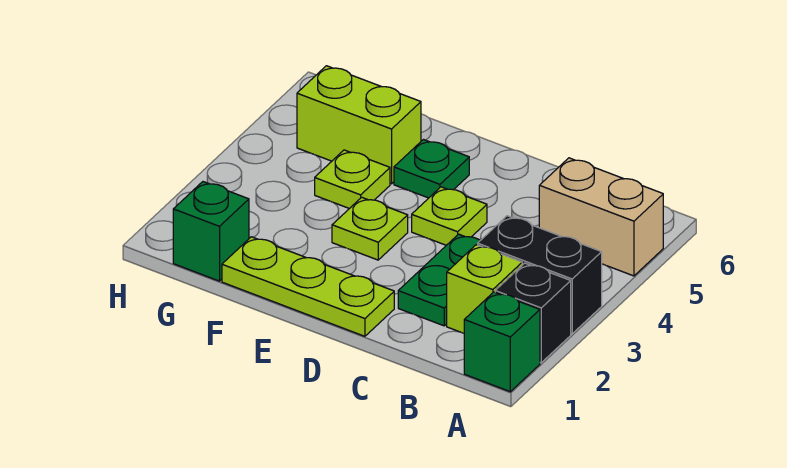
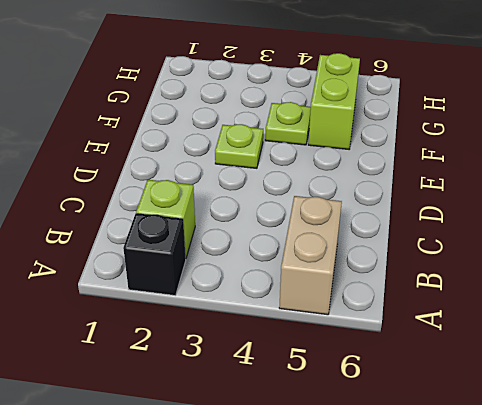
none -> green 1x1 brick [464,292,540,392]
none -> black 1x2 brick [478,216,602,334]
none -> green 1x2 plate [398,234,480,326]

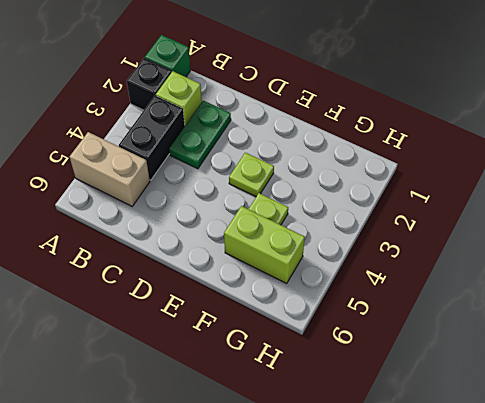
black 1x2 brick [119,96,185,180] -> black 1x2 brick turned to [478,216,602,334]
none -> lime 1x3 plate [222,237,394,336]
none -> lime 1x1 plate [412,187,487,245]
none -> green 1x1 plate [394,140,469,198]

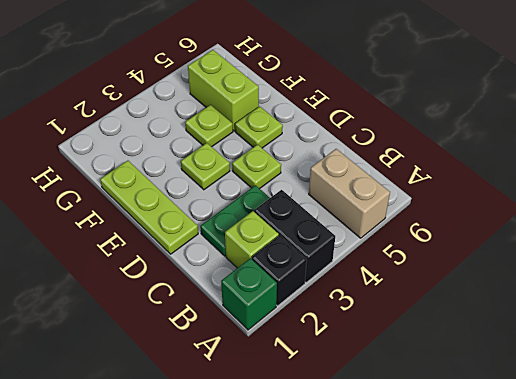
lime 1x1 plate [235,106,283,148] -> green 1x1 plate [394,140,469,198]
none -> green 1x1 brick [173,182,249,281]

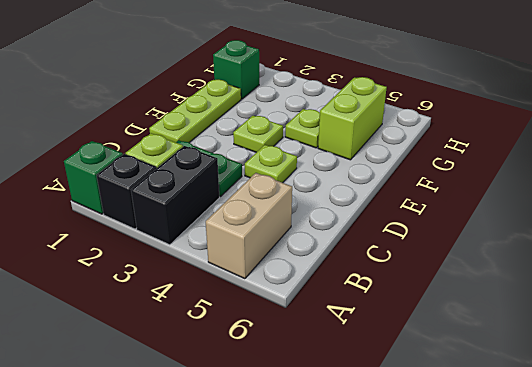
none -> green 1x1 plate [394,140,469,198]

